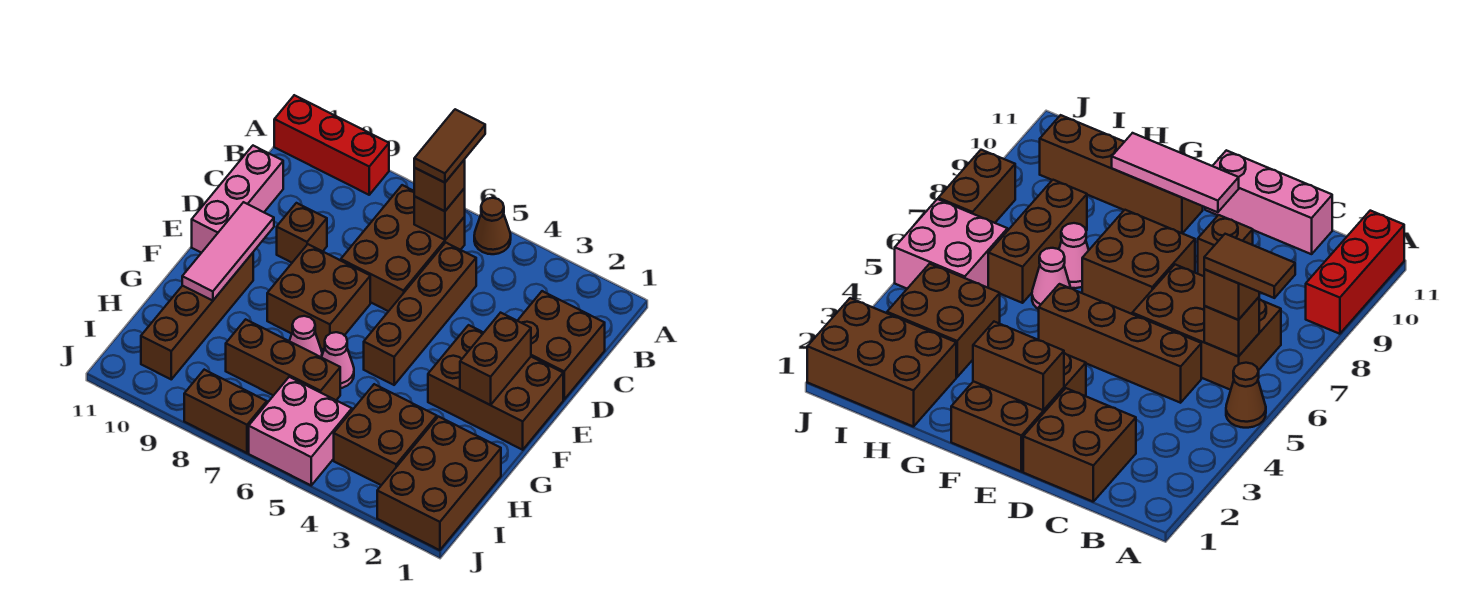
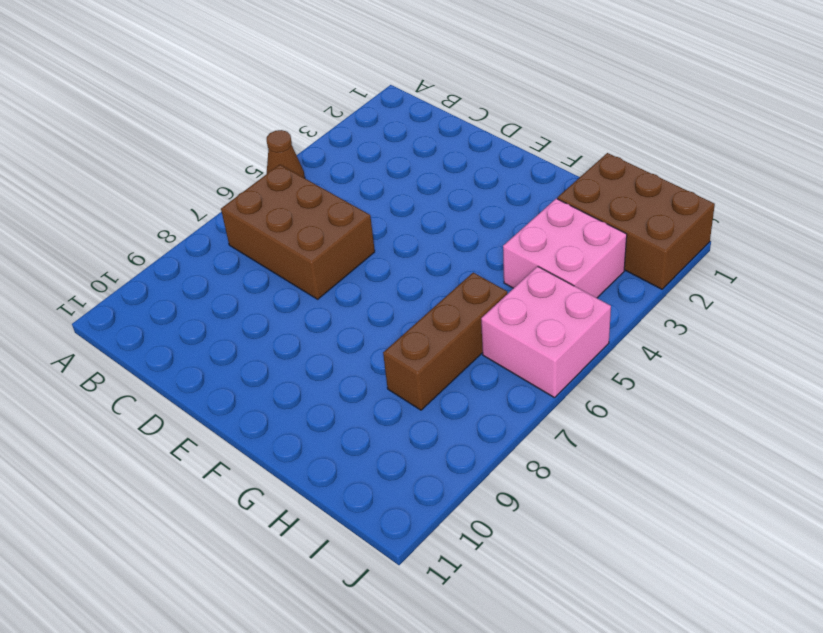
pink 2x2 brick [503,199,627,298] -> brown 2x2 brick [334,384,437,485]
none -> red 1x3 brick [274,95,389,195]
none -> brown 2x2 brick [518,291,605,399]
none -> brown 1x4 brick [364,243,476,385]

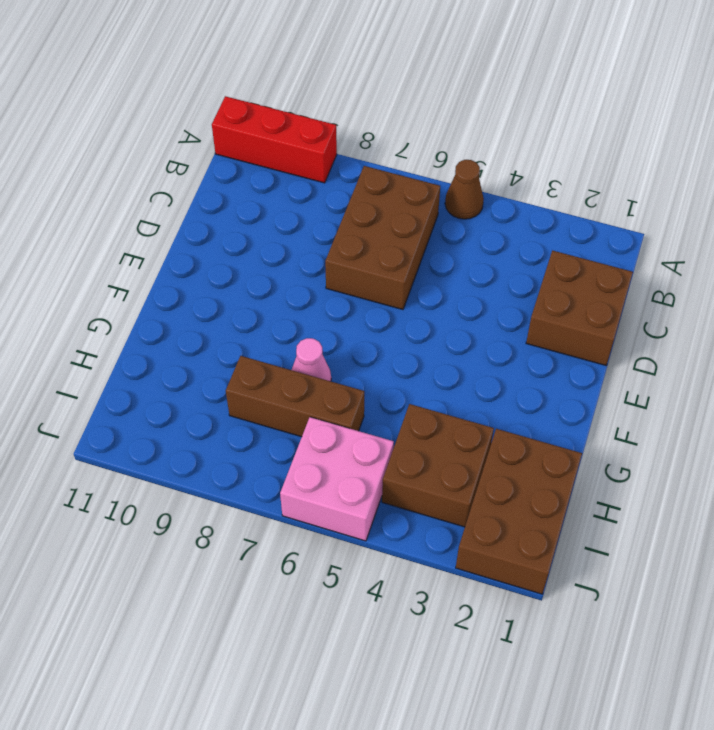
none -> brown 1x4 brick [364,243,476,385]
none -> pink 1x3 brick [192,146,283,253]
none -> brown 1x1 brick [277,203,327,263]

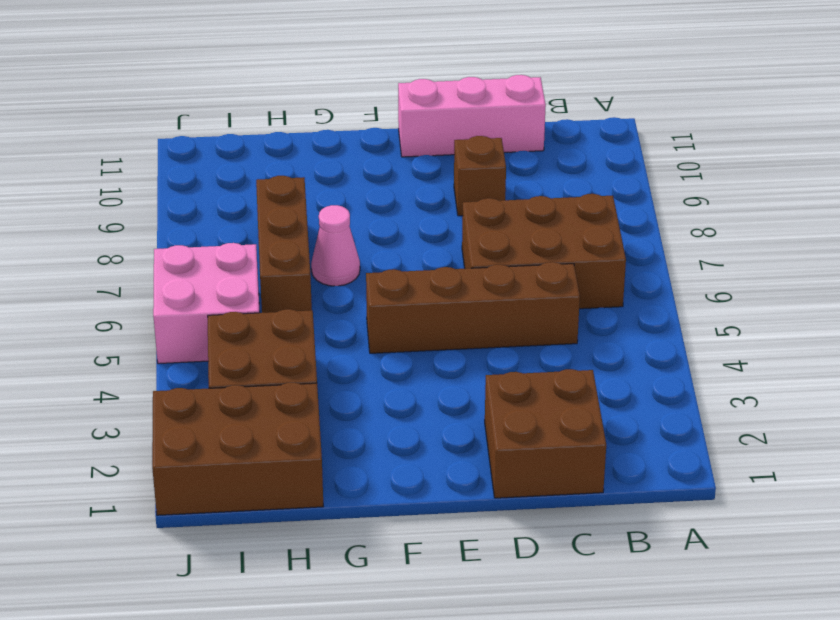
none -> brown 1x1 cone [474,198,511,254]
none -> red 1x3 brick [274,95,389,195]
none -> brown 2x3 brick [428,325,563,450]

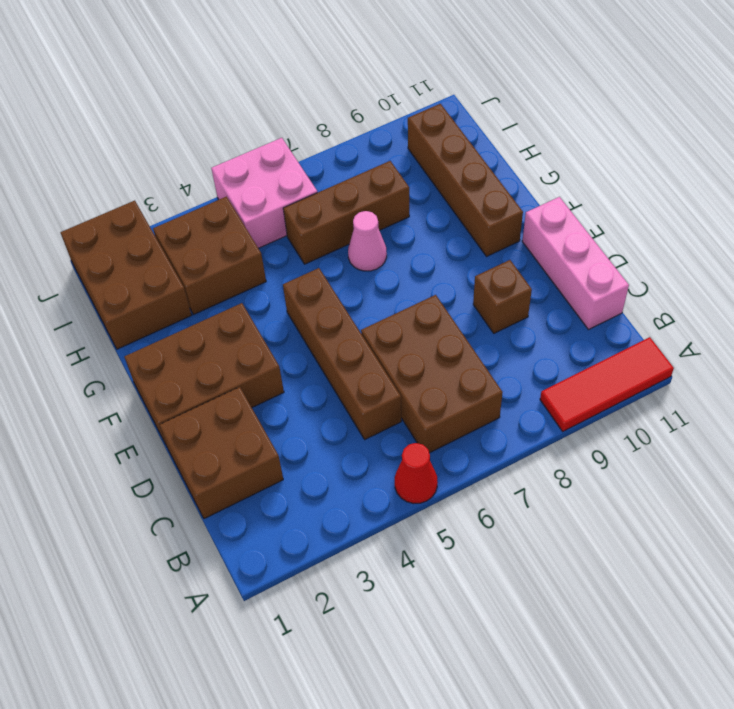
red 1x1 cone [395,443,438,503] -> brown 1x1 cone [474,198,511,254]
red 1x3 tile [540,337,674,431] -> red 1x3 brick [274,95,389,195]
none -> brown 2x2 brick [267,244,370,350]
none -> pink 1x1 cone [321,332,354,388]
none -> brown 1x2 brick [184,370,267,453]

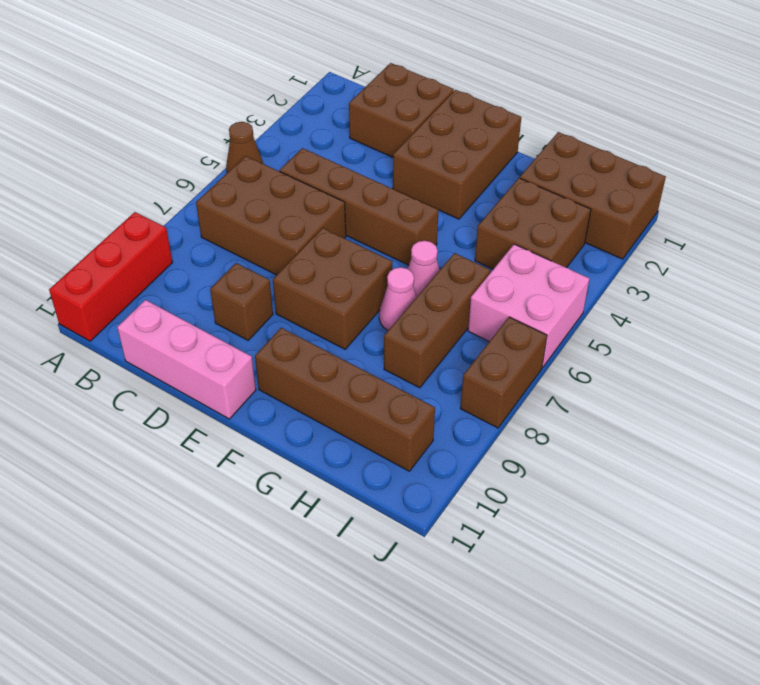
none -> brown 1x1 brick [414,188,465,240]
none -> brown 1x2 brick [460,313,531,405]
none -> pink 1x3 tile [182,202,274,301]

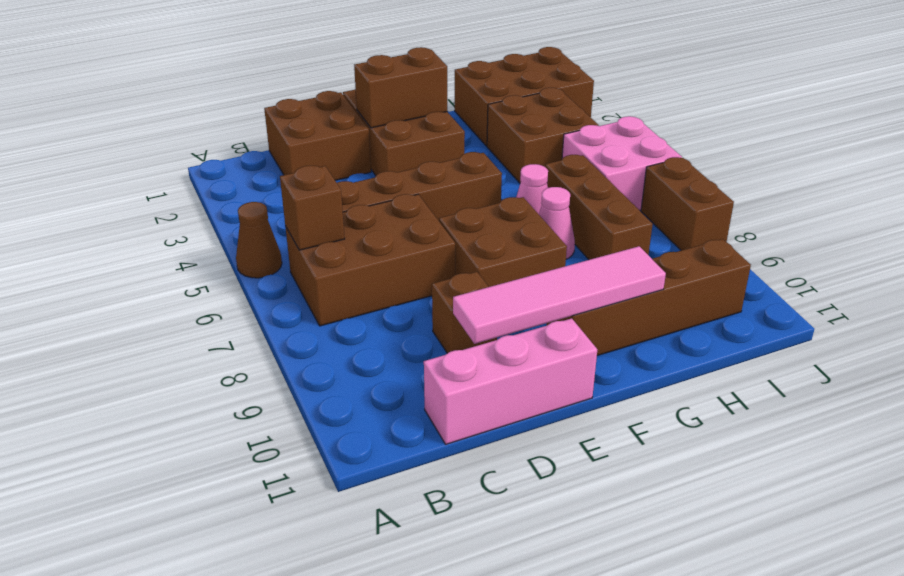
pink 1x4 tile [453,246,666,344] -> pink 1x3 tile [182,202,274,301]
none -> red 1x3 brick [274,95,389,195]
none -> brown 1x1 brick [414,160,465,211]
none -> brown 1x2 tile [414,109,485,183]

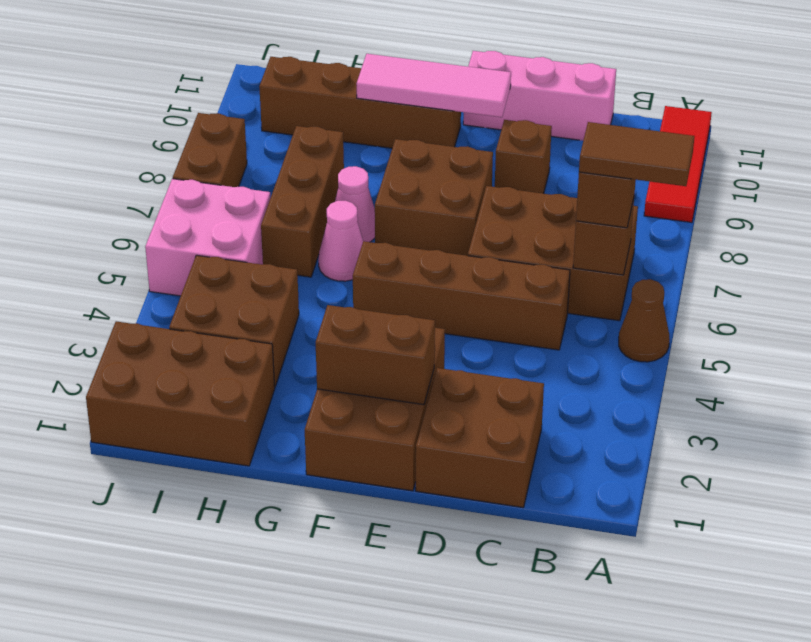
red 1x3 tile [644,106,712,222] -> red 1x3 brick [274,95,389,195]

